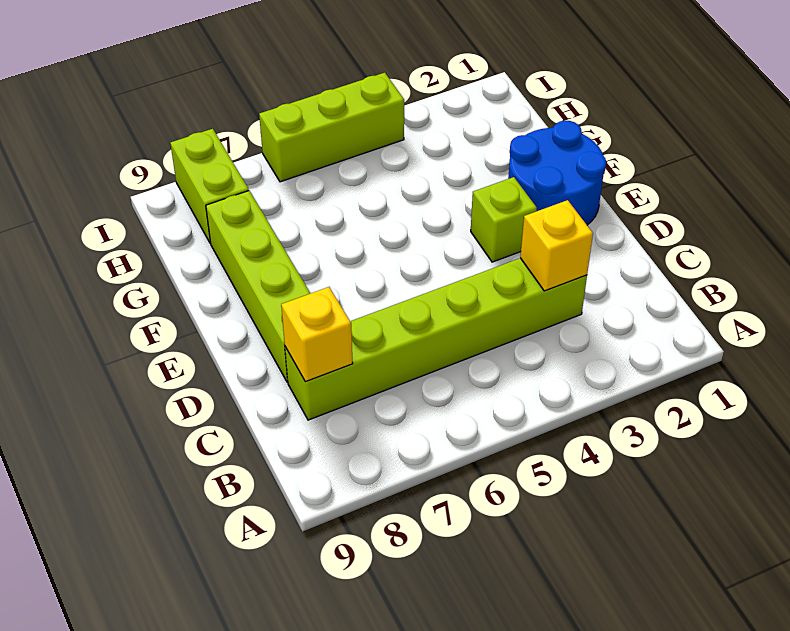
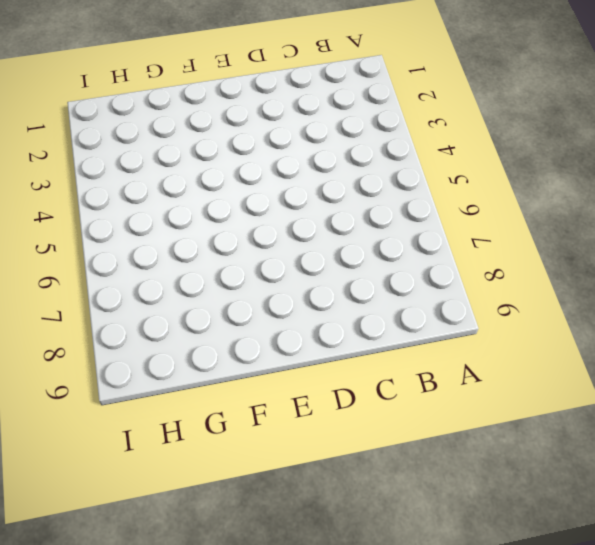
none -> lime 1x6 brick [285,258,587,420]
none -> lime 1x4 brick [206,191,310,382]

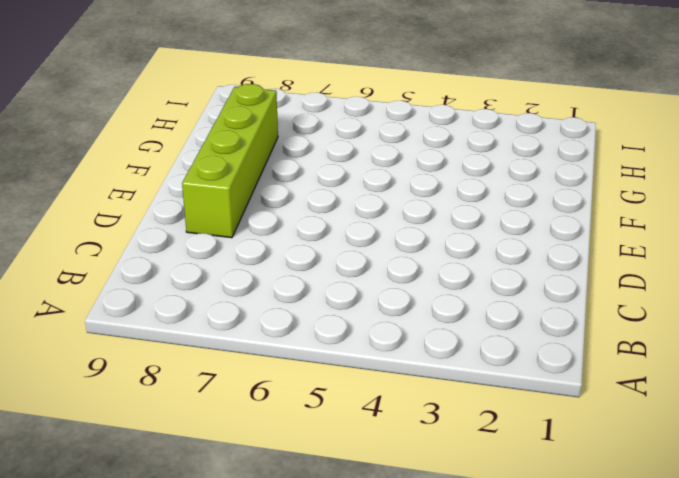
none -> lime 1x6 brick [285,258,587,420]
none -> blue 2x2 round brick [508,121,606,225]

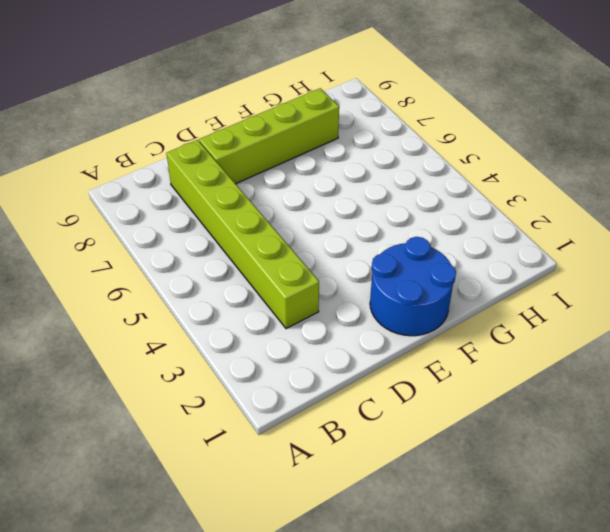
none -> lime 1x1 brick [471,177,537,262]
none -> lime 1x2 brick [170,129,249,243]

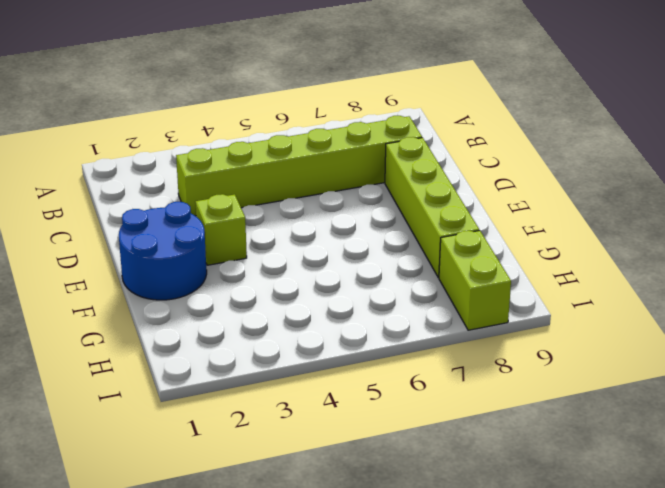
none -> lime 1x3 brick [259,73,404,182]
none -> yellow 1x1 brick [520,200,593,291]

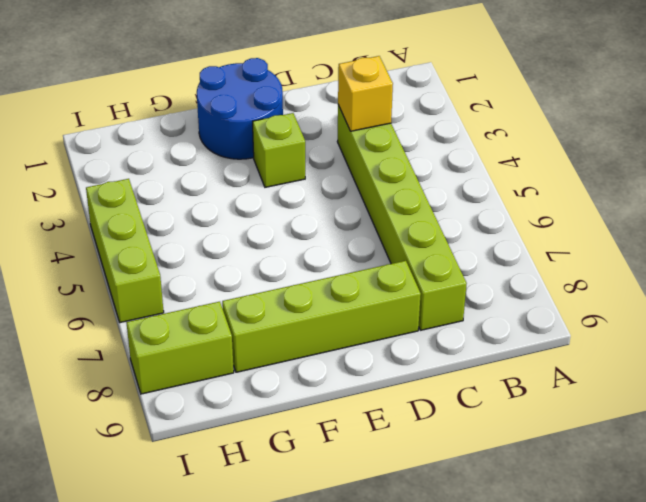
none -> yellow 1x1 brick [281,287,353,382]

